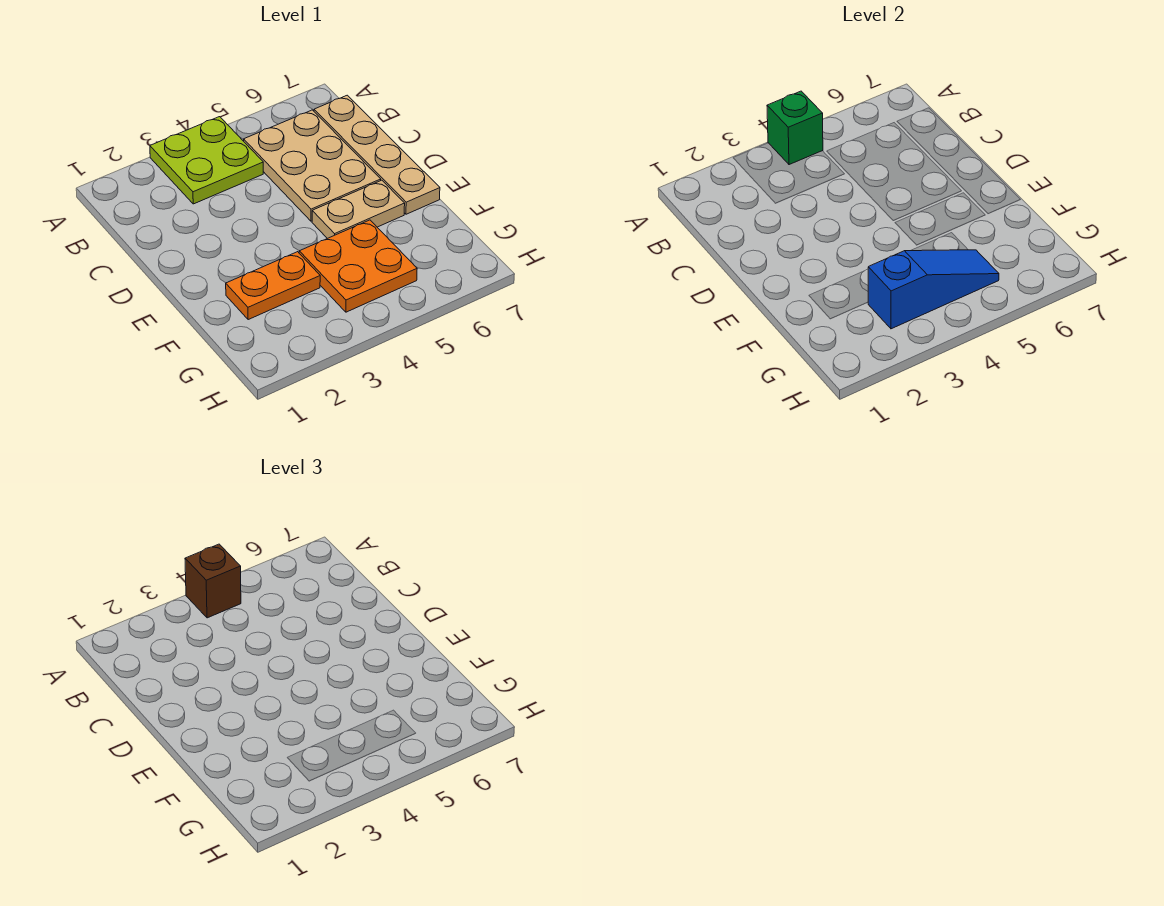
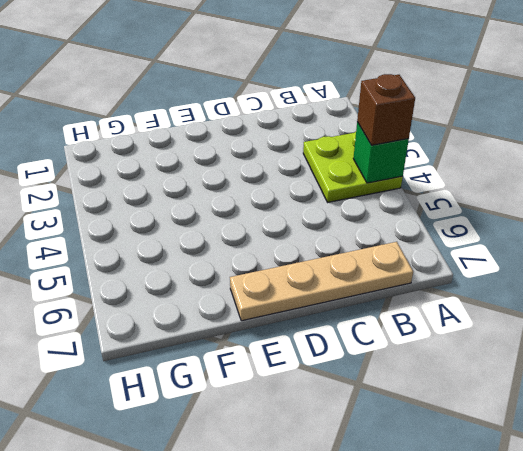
none -> tan 2x3 plate [244,110,381,221]
none -> tan 1x2 plate [312,180,405,239]

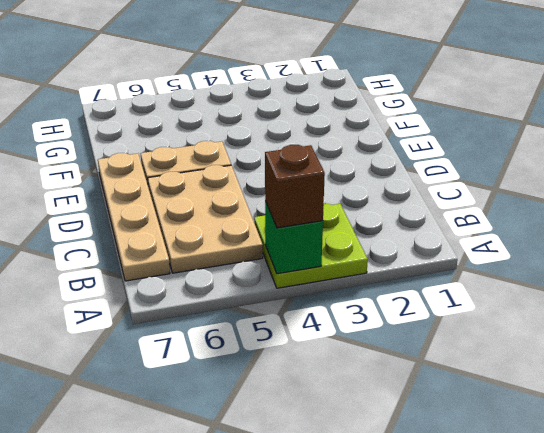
none -> orange 1x2 plate [226,252,320,320]
none -> orange 2x2 plate [299,220,417,312]

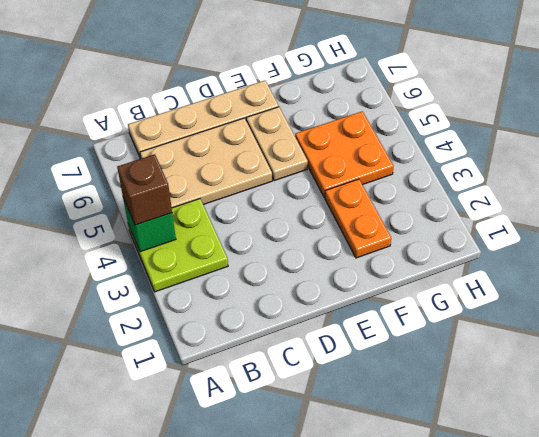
none -> blue 1x3 slope [868,250,999,329]

